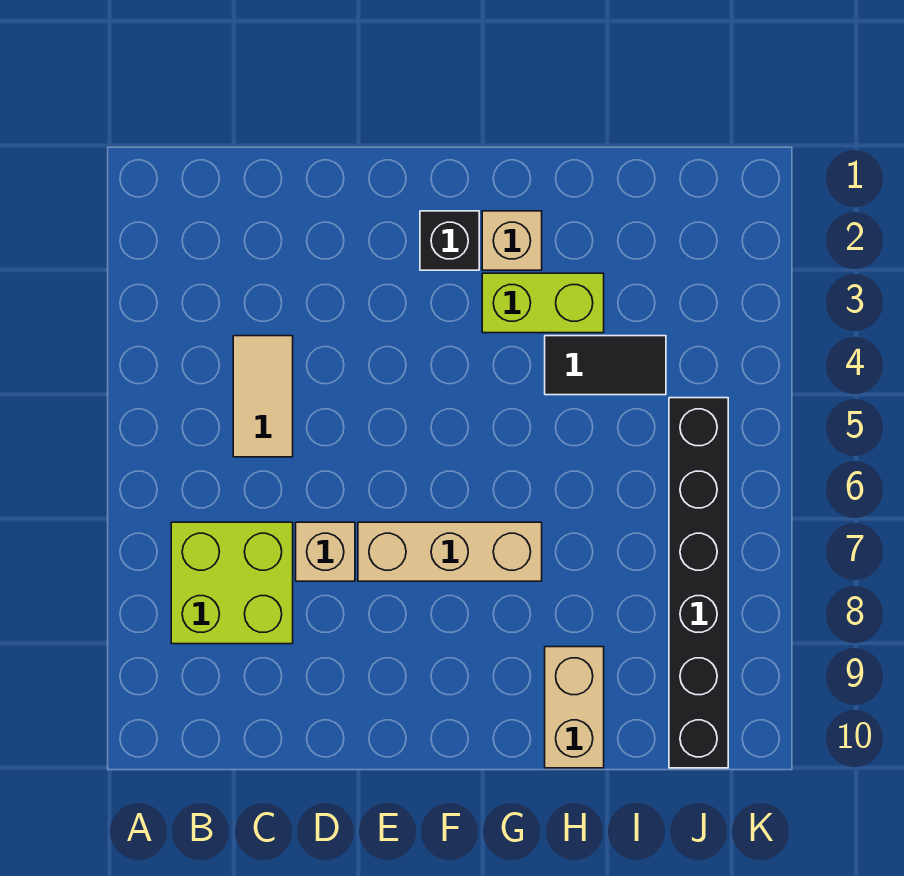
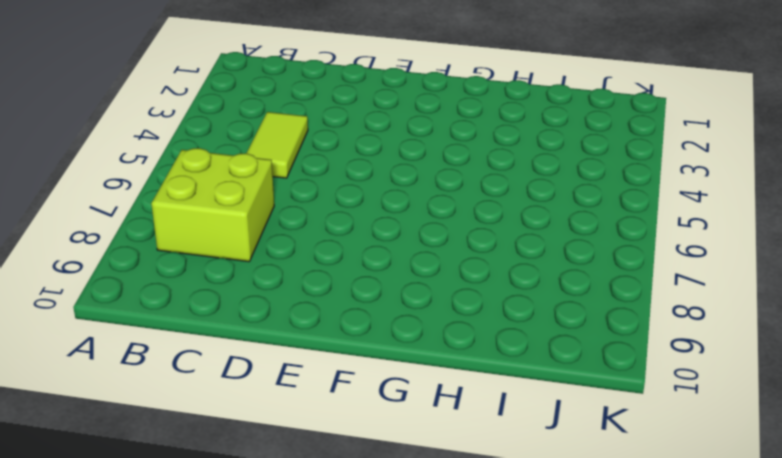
lime 1x2 tile [247,112,308,178] -> tan 1x2 tile [233,336,293,457]
none -> tan 1x1 brick [296,522,355,581]
none -> tan 1x3 brick [358,522,542,581]

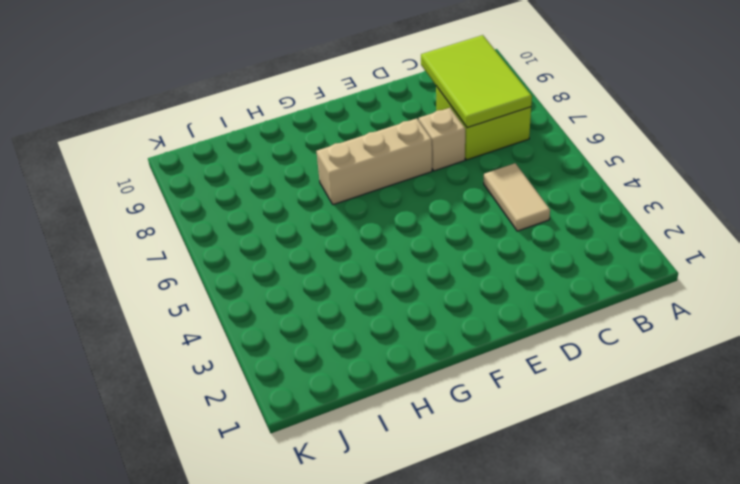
lime 2x3 tile [421,35,532,128] -> none
none -> black 1x1 brick [420,211,479,270]
none -> tan 1x1 brick [482,211,542,270]

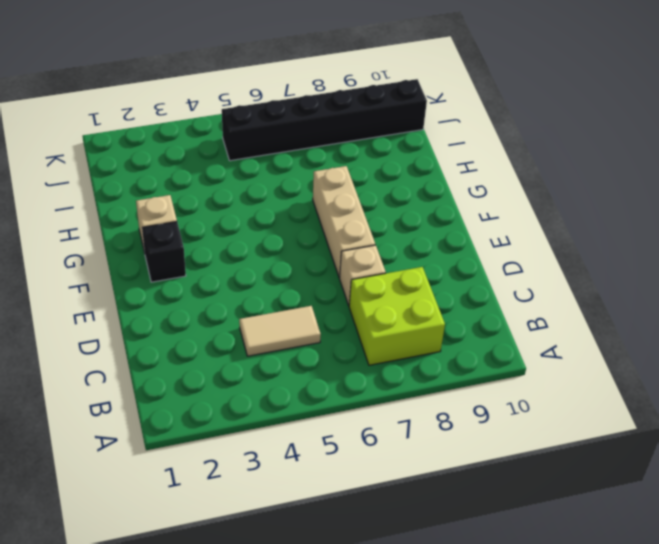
none -> lime 1x2 brick [482,273,604,333]
none -> black 1x2 tile [545,336,666,395]

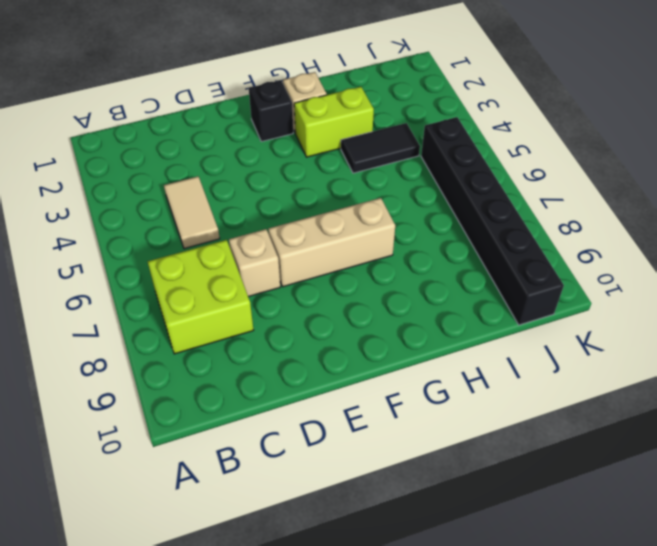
none -> tan 1x2 brick [545,647,604,768]

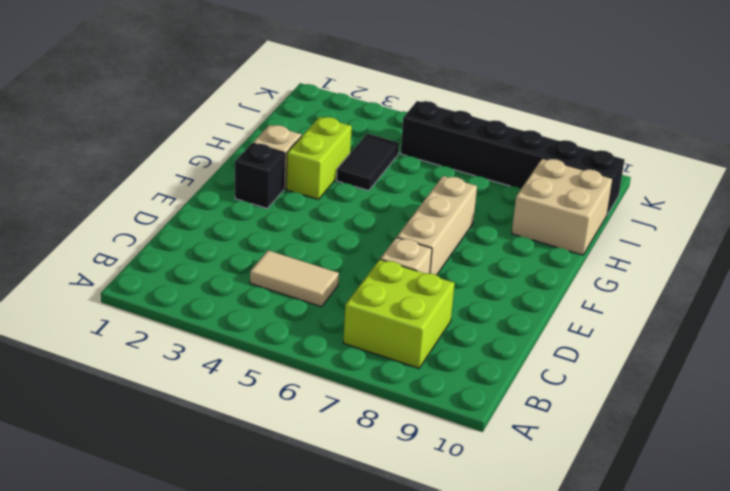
tan 2x2 brick [512,158,613,255] -> tan 1x2 brick [545,647,604,768]

